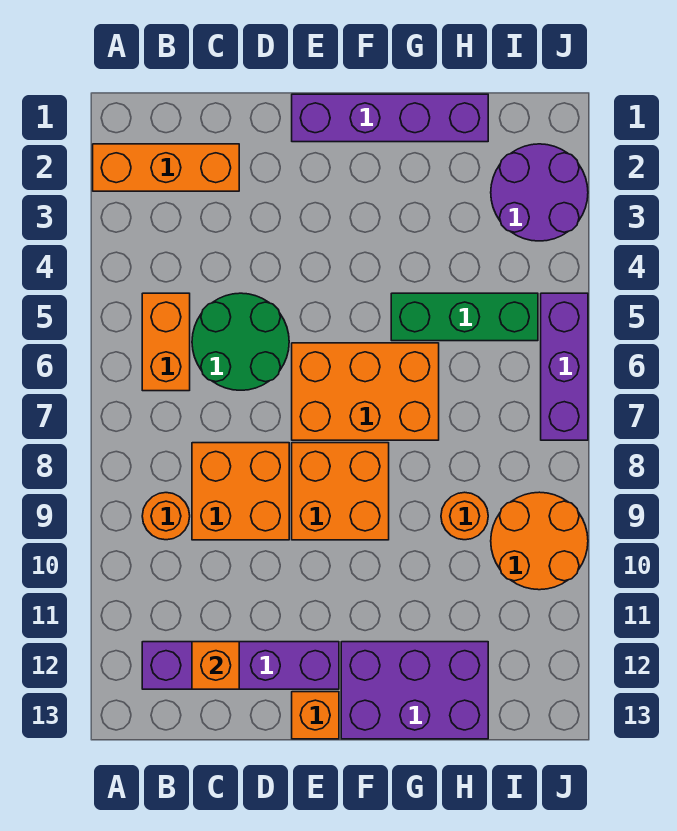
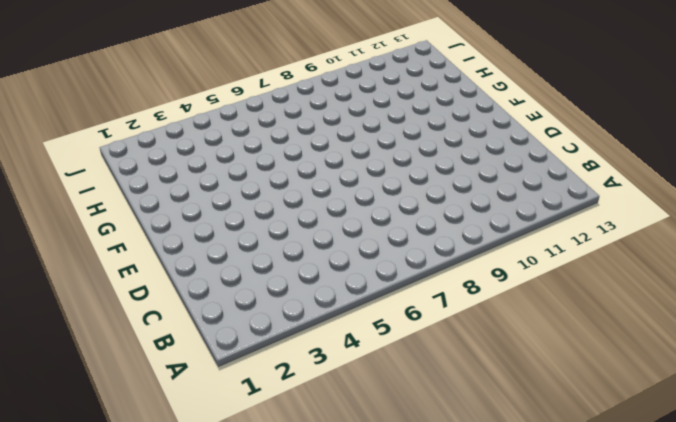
none -> orange 1x3 brick [93,144,239,191]
none -> orange 1x2 brick [142,293,190,391]
none -> orange 1x1 round brick [142,493,190,540]

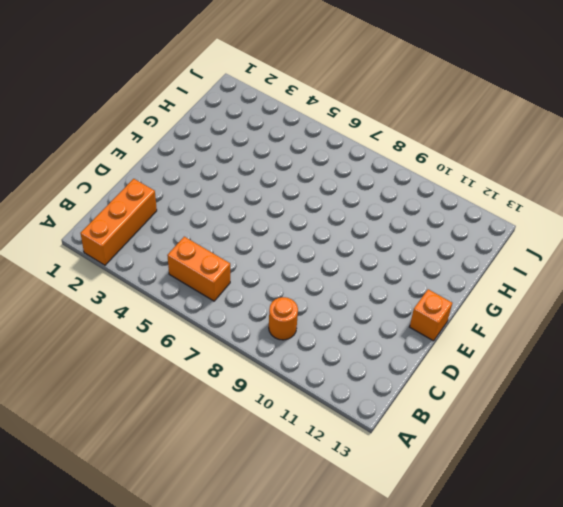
none -> purple 1x4 brick [142,642,339,689]
none -> green 2x2 round brick [192,293,289,390]
none -> orange 2x2 brick [192,443,289,540]

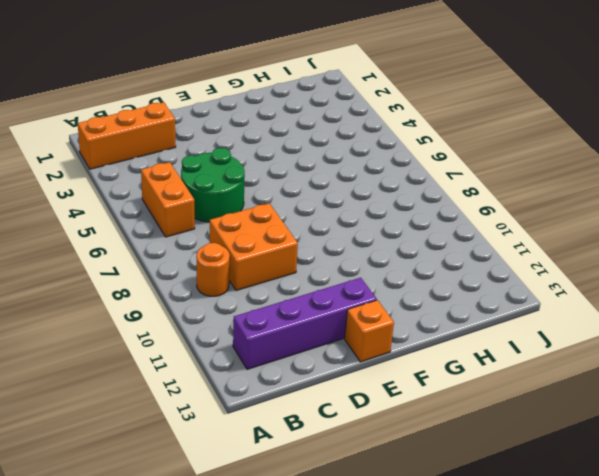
none -> purple 1x4 brick [292,94,488,142]
none -> orange 2x3 brick [292,343,439,440]
none -> orange 2x2 brick [292,443,389,540]

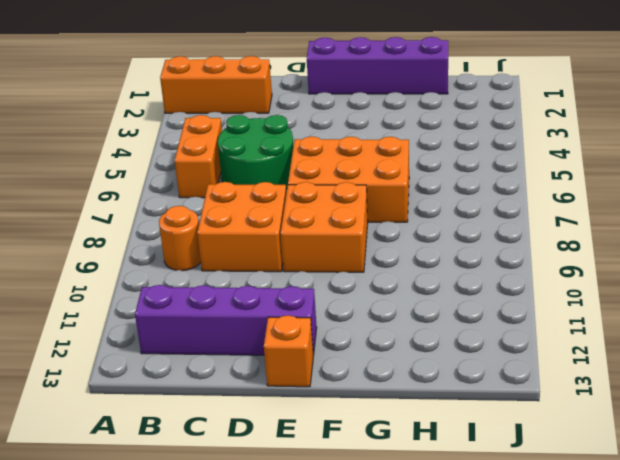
none -> purple 2x3 brick [341,642,488,739]
none -> green 1x3 brick [391,293,538,341]
none -> orange 1x1 round brick [441,492,488,540]

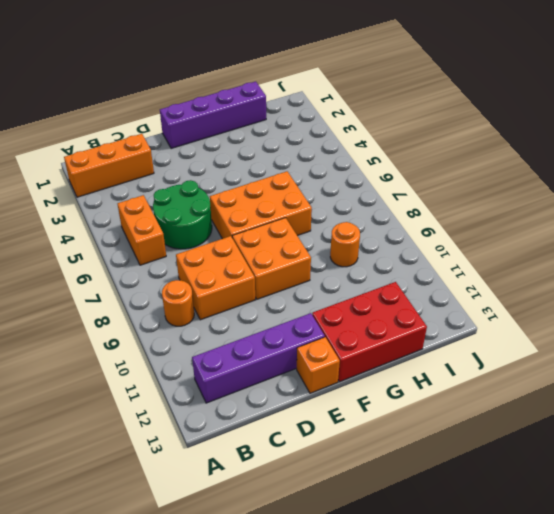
red 2x3 brick [312,282,427,382] -> purple 2x3 brick [341,642,488,739]
none -> green 1x3 brick [391,293,538,341]
none -> purple 2x2 round brick [491,144,588,241]
none -> orange 2x2 round brick [491,492,588,590]

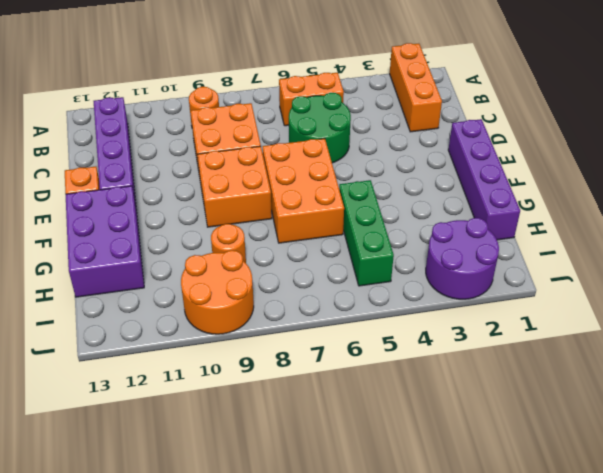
none -> purple 1x3 brick [541,293,588,440]
none -> orange 1x1 brick [192,642,239,689]

